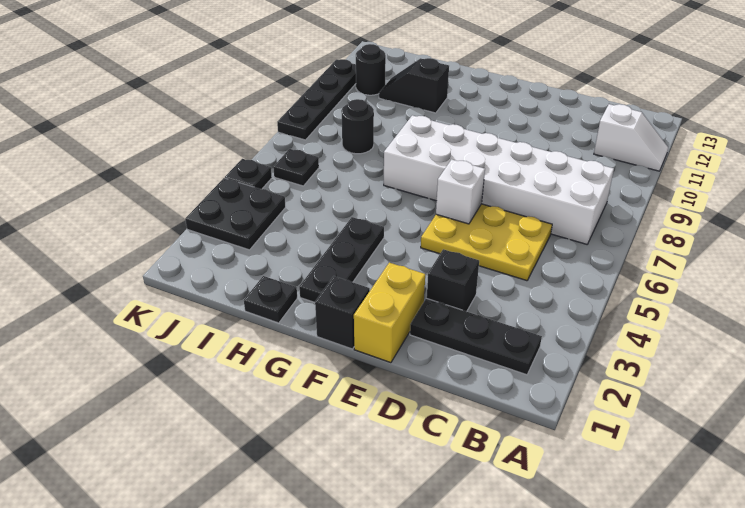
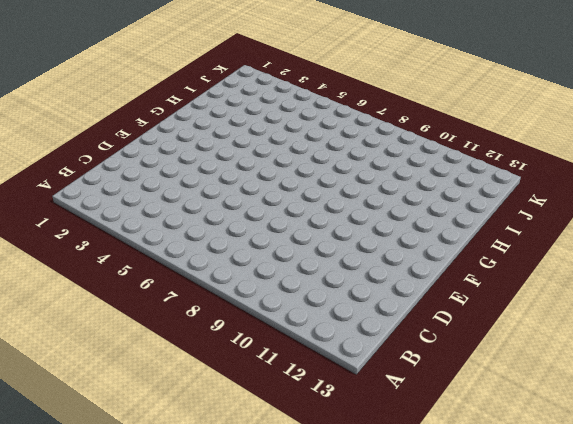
none -> white 1x2 slope [594,104,668,171]
none -> black 1x3 plate [410,298,542,375]
none -> white 2x6 brick [384,115,614,244]

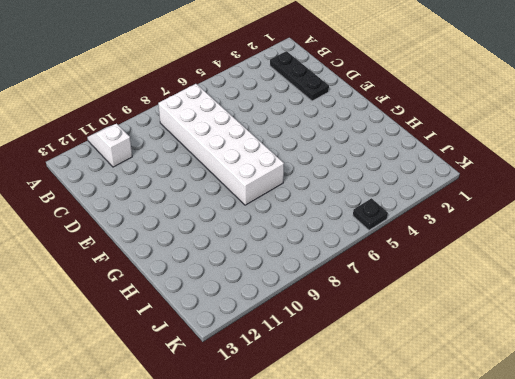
none -> yellow 2x3 plate [421,204,552,281]
none -> black 1x1 brick [427,249,479,311]
none -> yellow 1x2 brick [354,263,425,363]

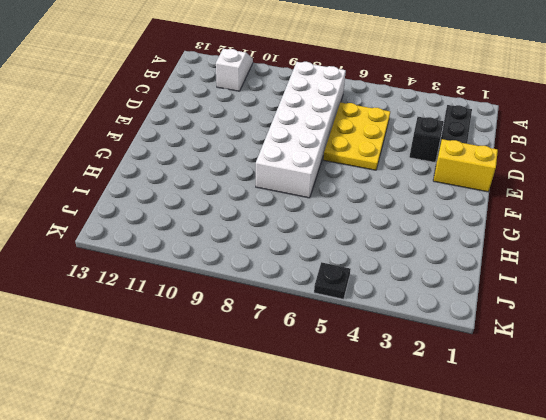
none -> black 1x1 brick [315,276,370,349]
none -> black 1x3 plate [299,217,384,302]
none -> black 1x1 plate [244,276,297,323]

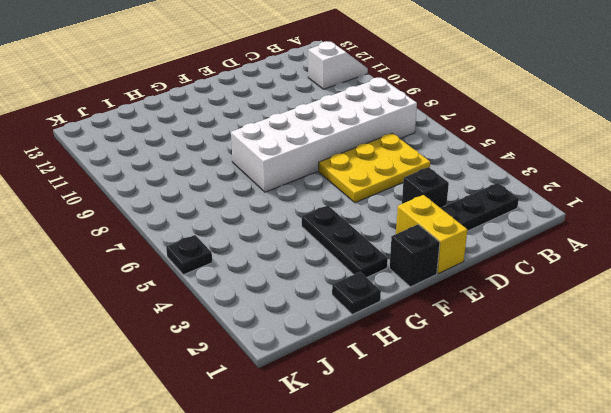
none -> black 1x2 slope [379,58,449,113]
none -> black 1x1 round brick [341,99,374,154]
none -> black 2x2 plate [185,178,286,250]

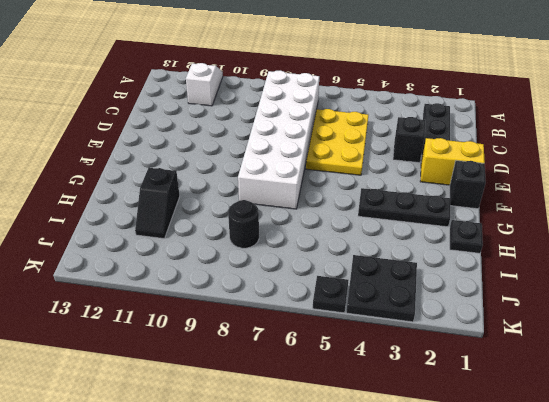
none -> black 1x1 plate [273,149,319,186]
none -> black 1x1 round brick [356,44,386,95]
none -> black 1x4 plate [277,59,356,140]

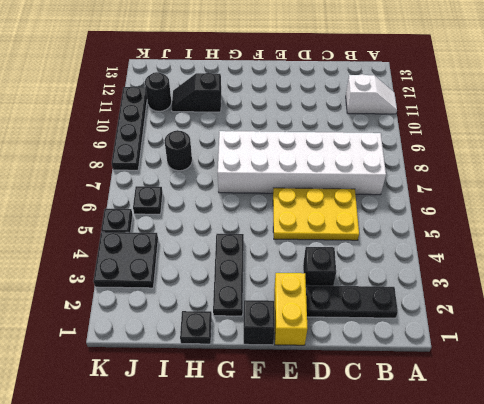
none -> white 1x1 brick [436,159,485,224]

